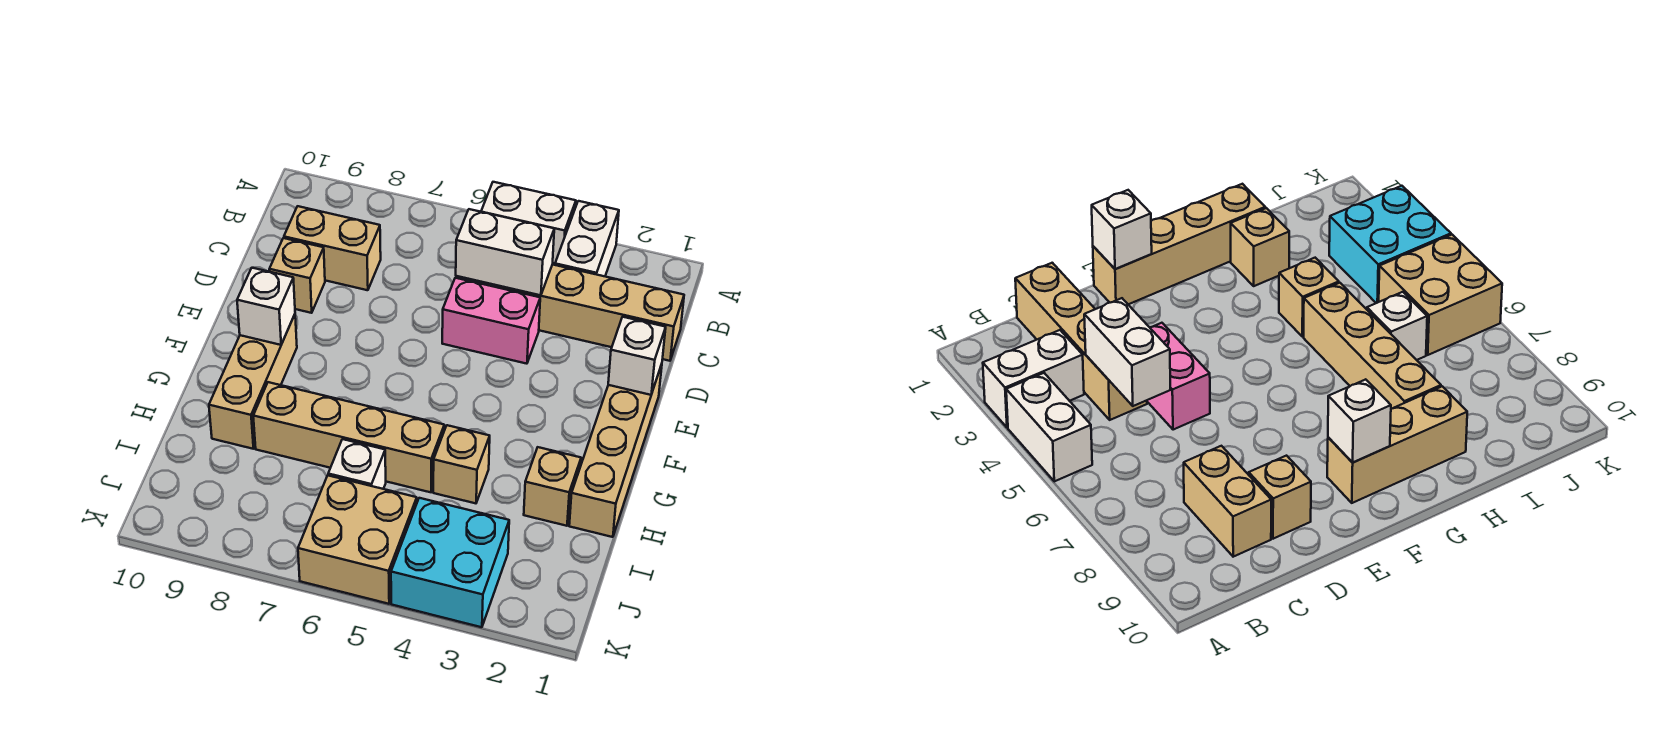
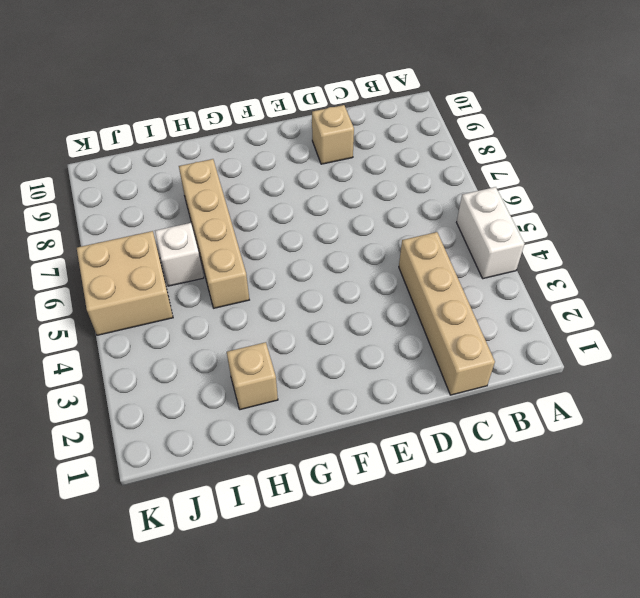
none -> white 1x2 brick [555,201,619,276]
none -> tan 1x2 brick [284,206,381,290]
none -> pink 1x2 brick [442,278,540,364]

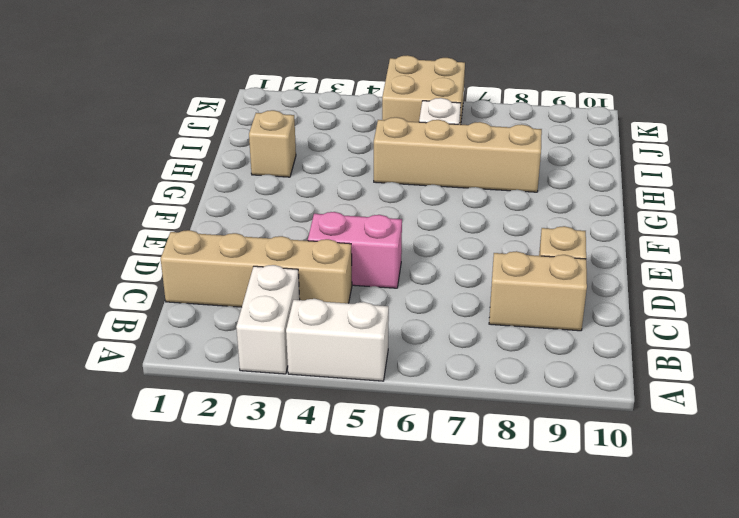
none -> tan 1x4 brick [569,364,662,537]
none -> tan 1x3 brick [209,315,297,449]
none -> tan 1x1 brick [433,425,490,503]

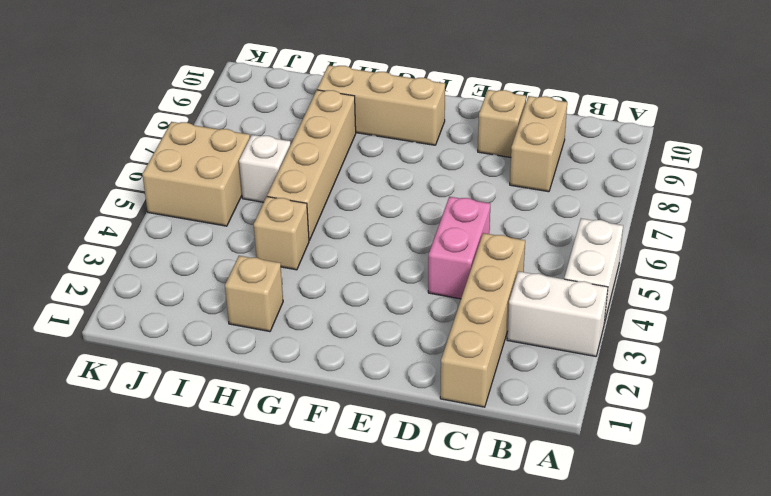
none -> tan 1x4 brick [569,364,662,537]
none -> cyan 2x2 brick [391,498,509,627]
none -> white 1x2 brick [456,209,554,295]

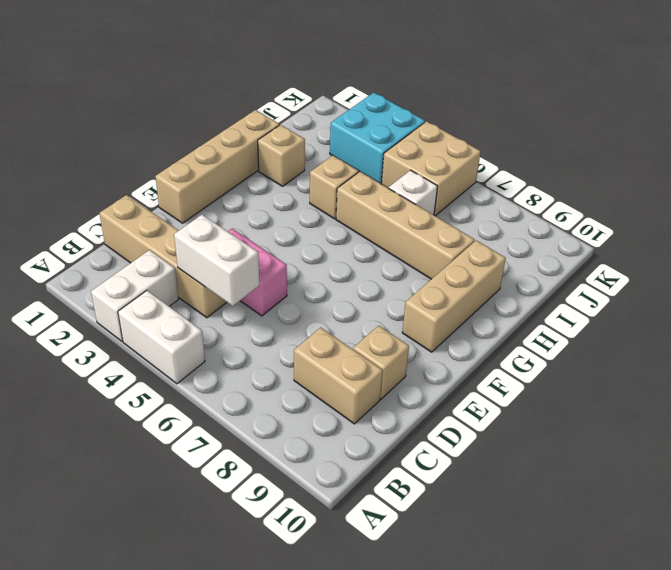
none -> white 1x1 brick [608,317,666,395]
none -> white 1x1 brick [237,268,295,345]

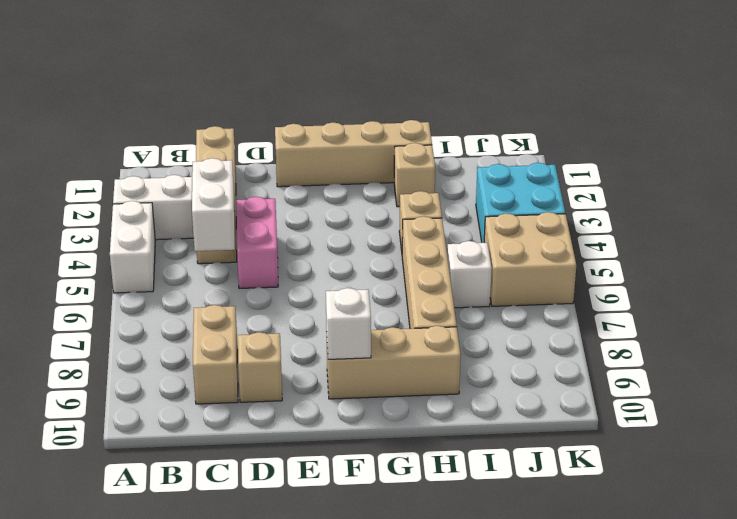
none -> white 1x1 brick [608,317,666,395]

